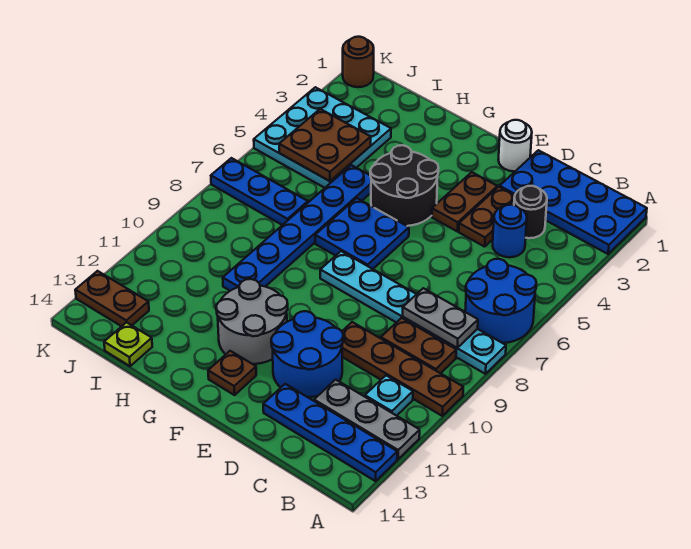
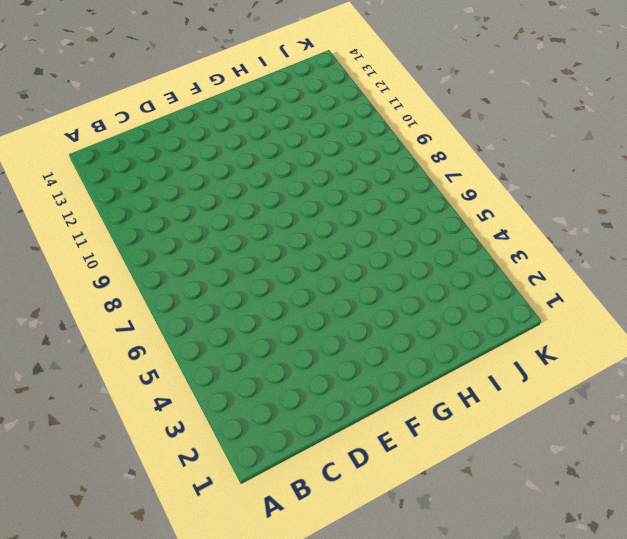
none -> blue 2x4 plate [500,150,647,254]
none -> blue 2x2 round brick [465,259,536,343]
none -> cyan 1x6 plate [320,251,506,374]

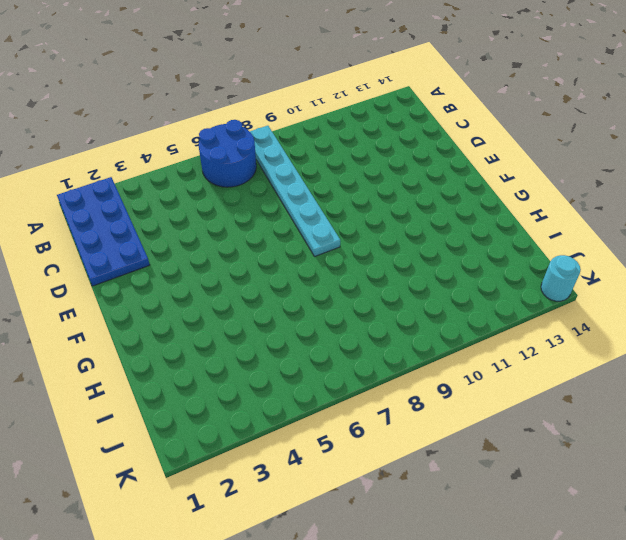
cyan 1x1 round brick [541,255,581,301] -> none
none -> brown 1x4 plate [342,322,463,416]
none -> grey 1x3 plate [314,380,420,459]
none -> blue 1x4 plate [263,384,397,481]

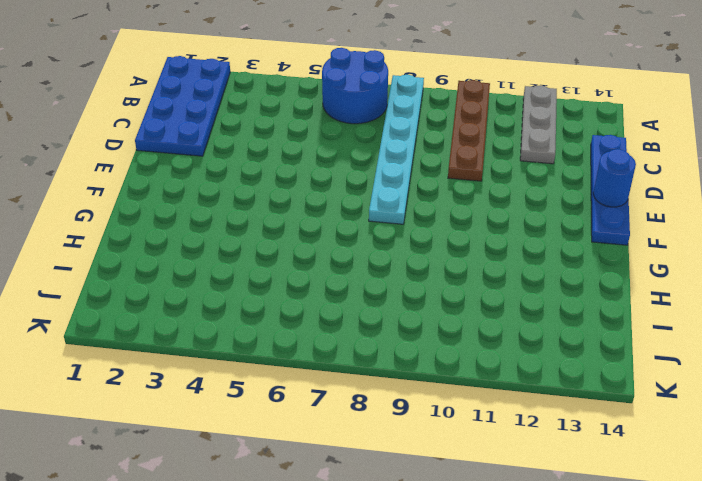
blue 1x4 plate [591,135,630,245] -> blue 1x4 plate moved to [263,384,397,481]
blue 1x1 round brick [593,149,636,207] -> blue 1x1 round brick moved to [493,205,527,257]
none -> brown 1x2 plate [381,318,456,373]
none -> cyan 1x1 plate [365,375,413,416]
none -> black 1x1 round brick [514,186,547,238]

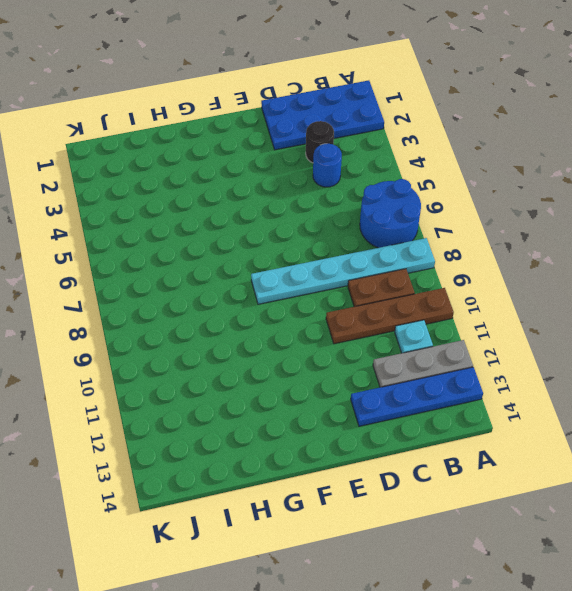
none -> brown 1x2 plate [459,187,515,247]
none -> blue 2x2 round brick [271,311,343,397]
none -> white 1x1 round brick [498,120,532,171]

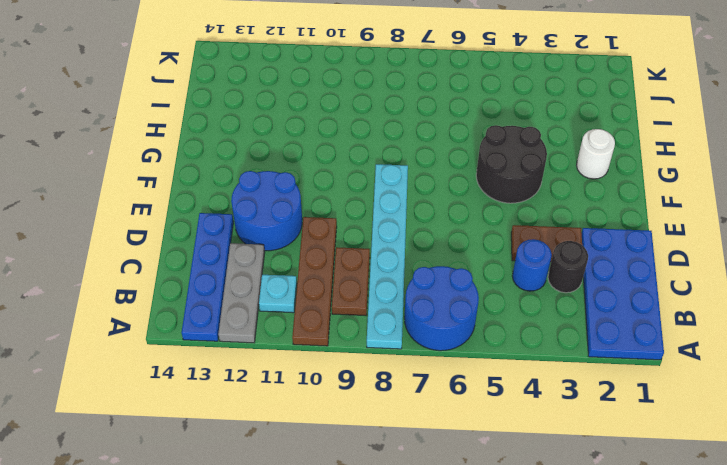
white 1x1 round brick [576,129,615,179] -> white 1x1 round brick moved to [498,120,532,171]
none -> brown 1x2 plate [432,172,497,231]
none -> blue 2x2 plate [315,198,409,269]
none -> grey 2x2 round brick [216,279,288,364]

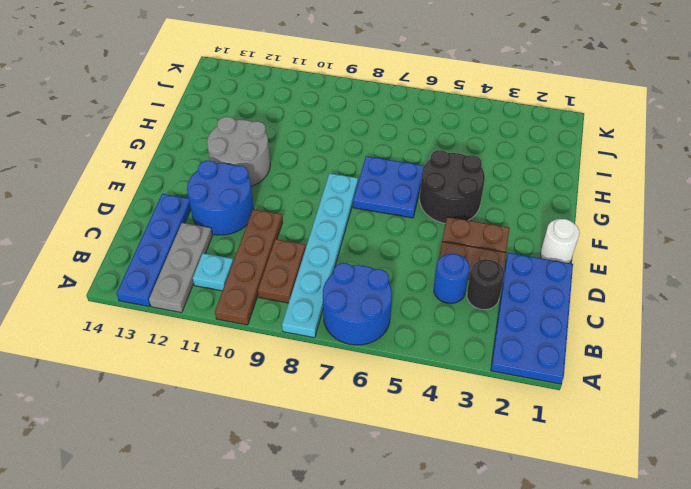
none -> brown 1x1 plate [208,351,256,395]
none -> blue 1x6 plate [223,165,371,291]
none -> cyan 3x3 plate [254,87,391,188]

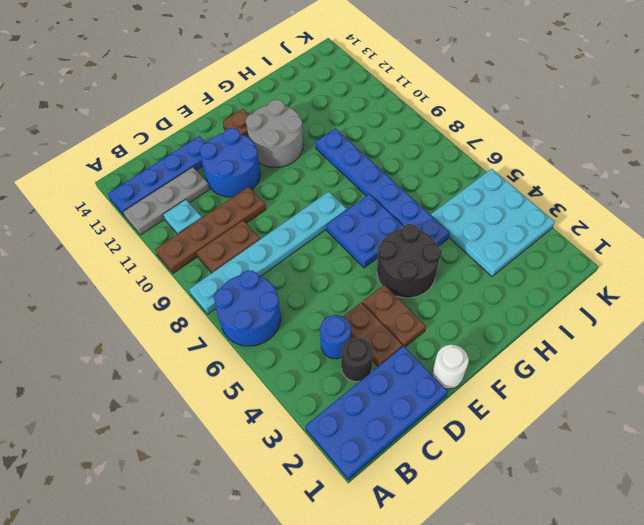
none -> blue 1x3 plate [211,158,308,225]
none -> lime 1x1 plate [104,322,152,366]
none -> brown 1x2 plate [75,271,149,326]

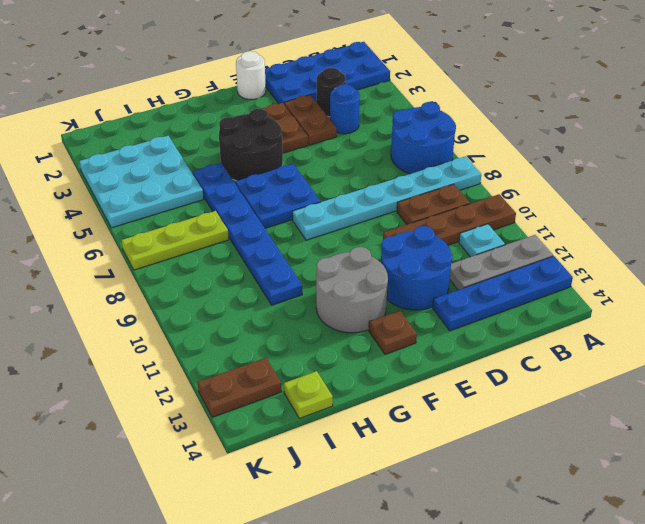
lime 1x3 plate [122,211,229,270] -> blue 1x3 plate [211,158,308,225]
none -> brown 1x1 round brick [343,37,374,87]
none -> grey 1x2 plate [403,288,478,348]
none -> brown 2x2 plate [279,109,371,181]

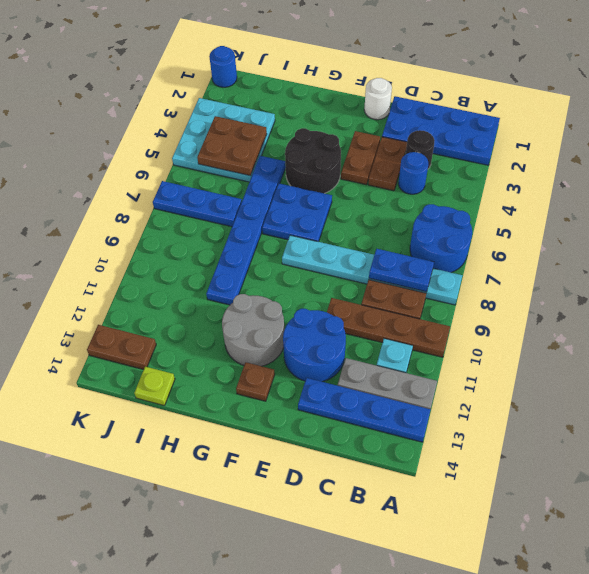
blue 1x2 plate [369,249,434,292] -> grey 1x2 plate [403,288,478,348]
blue 1x1 round brick [209,46,237,87] -> brown 1x1 round brick [343,37,374,87]

